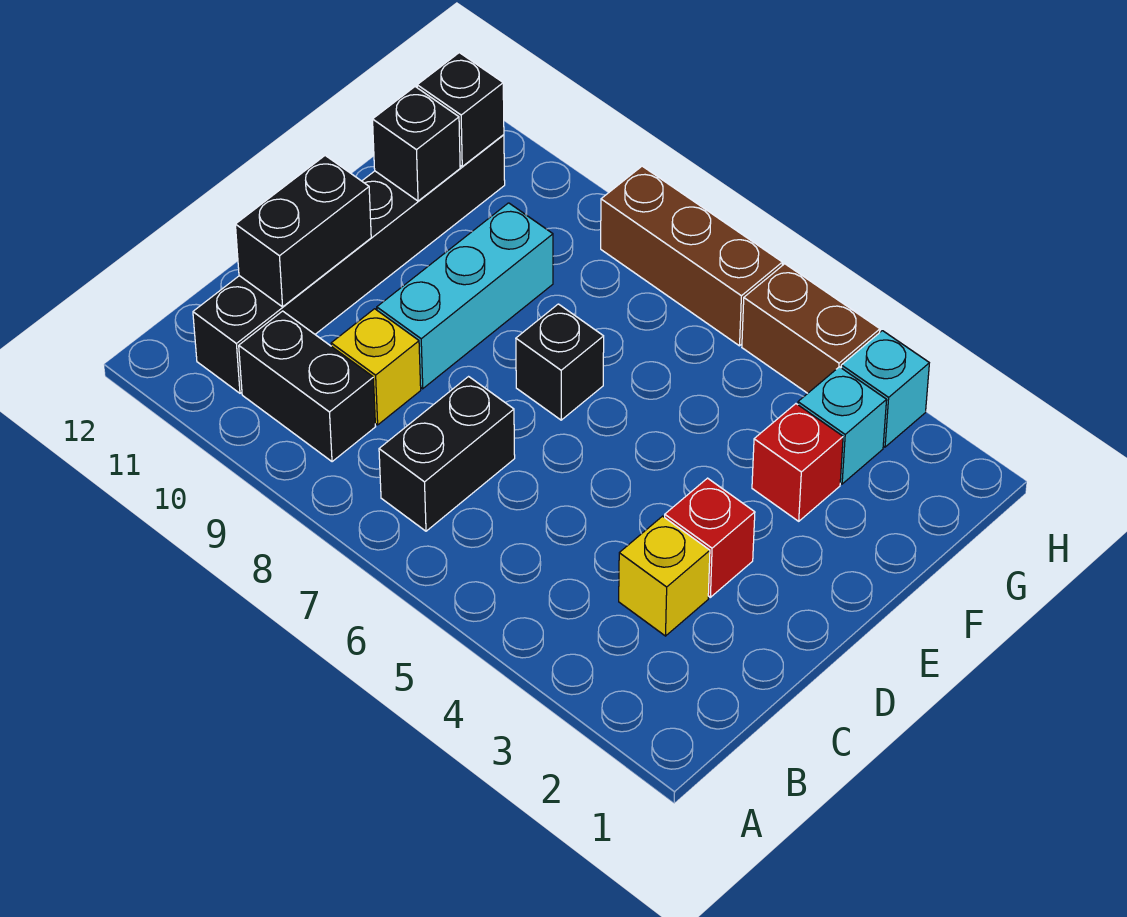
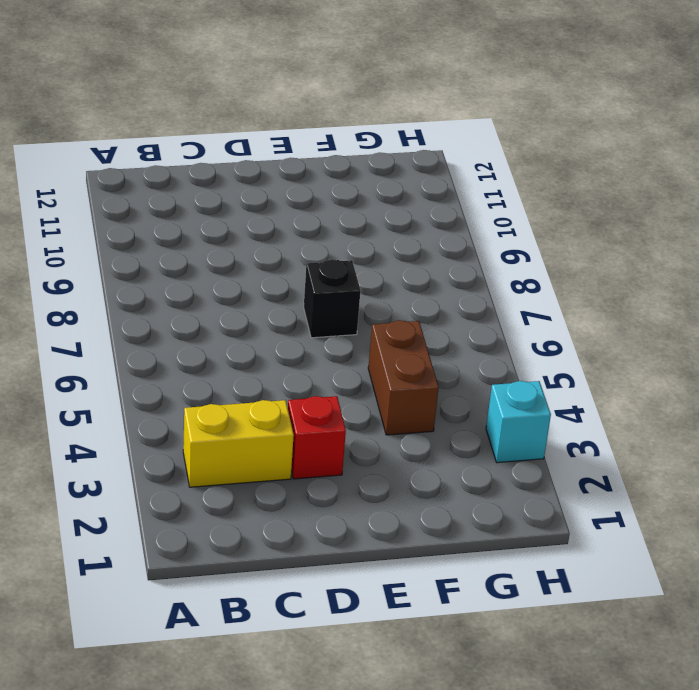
yellow 1x2 brick [183,400,294,487] -> yellow 1x1 brick [619,516,710,636]
brown 1x2 brick [368,320,439,435] -> brown 1x2 brick moved to [742,264,880,393]
none -> black 1x2 brick [379,377,515,531]
none -> black 1x2 brick [239,311,376,462]
none -> black 1x6 brick [193,135,505,393]

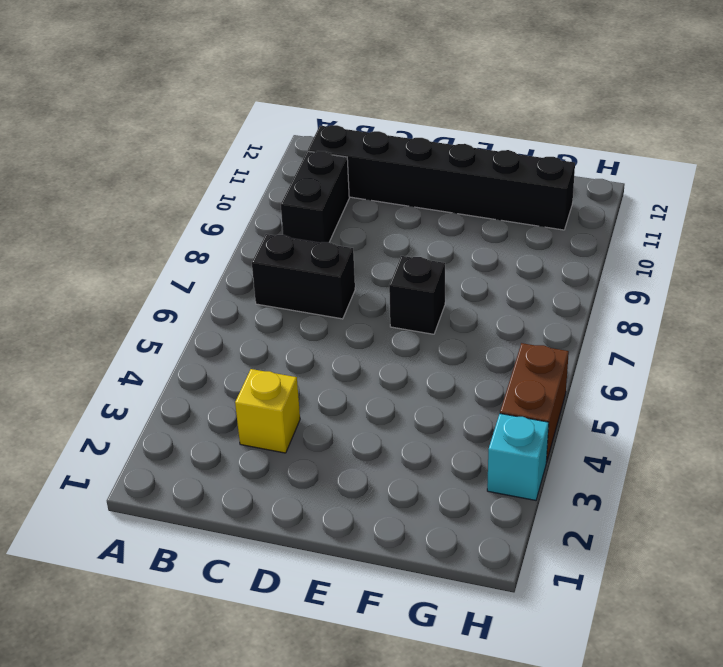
none -> yellow 1x1 brick [331,309,421,425]
none -> red 1x1 brick [665,478,755,597]
none -> cyan 1x3 brick [377,203,553,389]

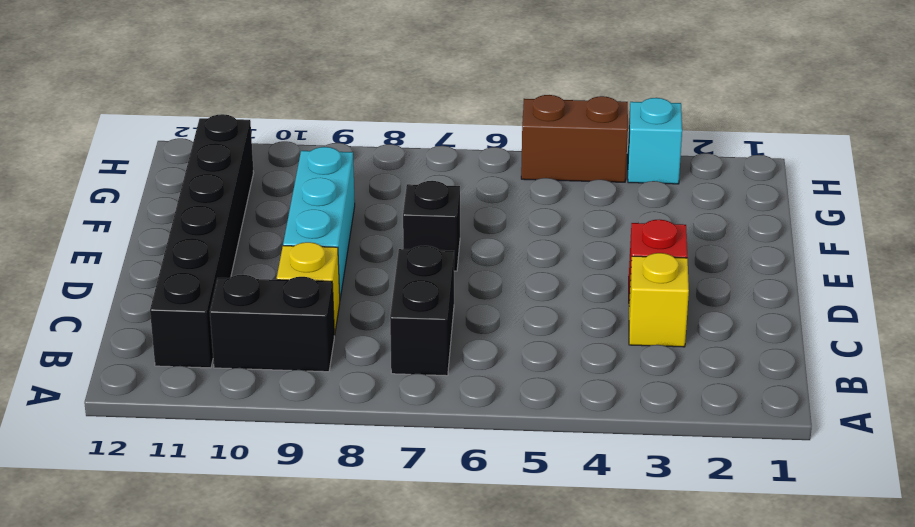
none -> red 1x1 brick [752,404,843,521]
none -> cyan 1x1 brick [798,367,887,484]
none -> brown 1x3 brick [601,166,782,346]

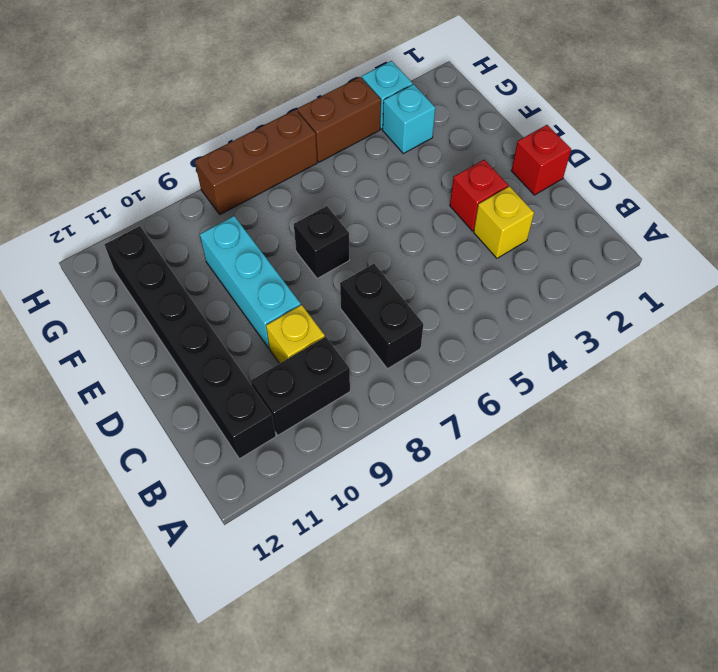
red 1x1 brick [511,125,571,195] -> red 1x1 brick moved to [752,404,843,521]
none -> black 1x2 brick [235,156,371,307]
none -> black 1x1 brick [373,87,460,201]
none -> black 1x1 brick [417,53,504,166]

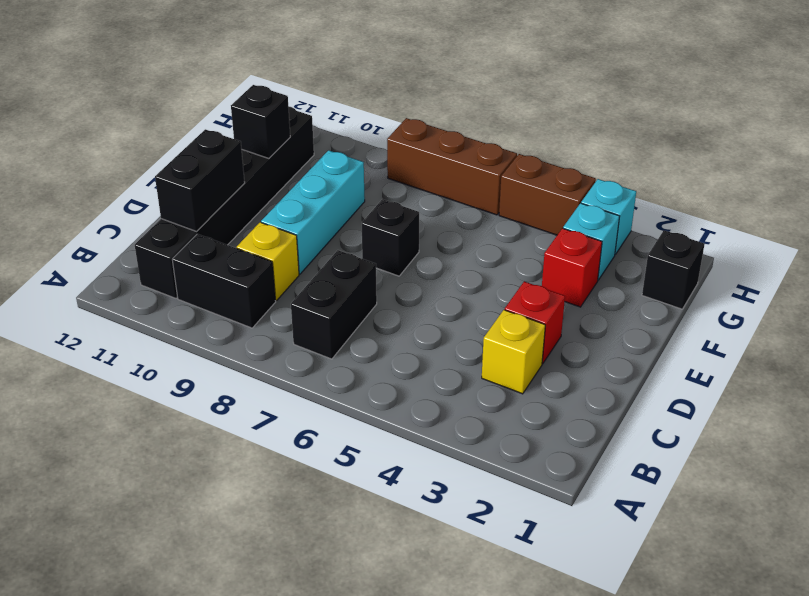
black 1x1 brick [642,230,705,309] -> black 1x1 brick moved to [417,53,504,166]

